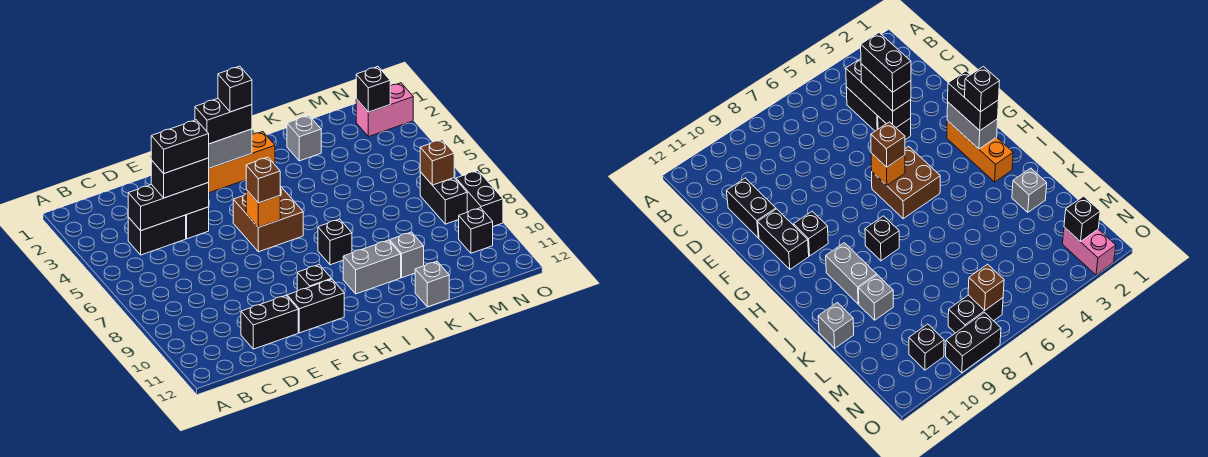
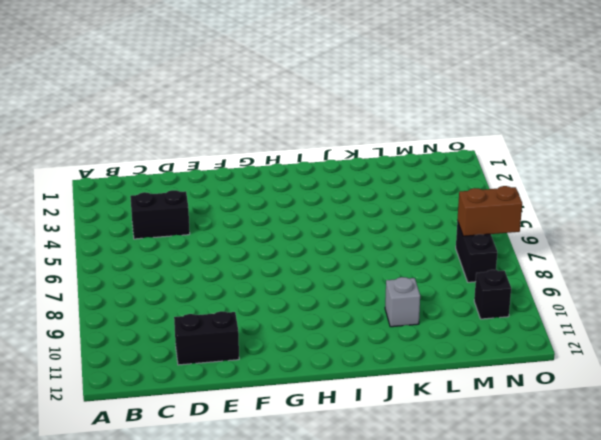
brown 1x2 brick [457,186,522,236] -> brown 1x1 brick [420,140,454,185]
none -> black 1x1 brick [186,207,209,239]
none -> black 1x2 brick [287,279,344,333]
none -> orange 1x3 brick [208,132,275,193]

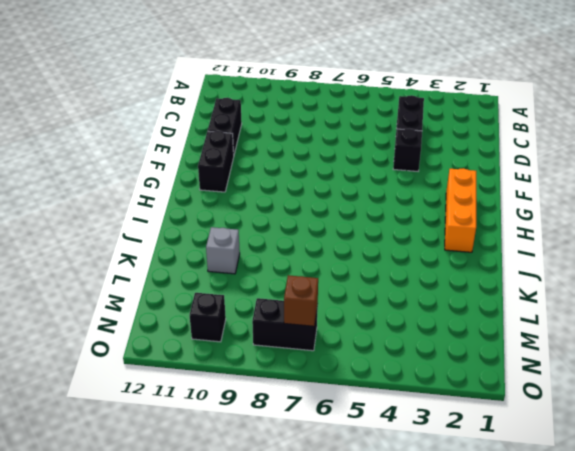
none -> brown 2x2 brick [233,186,303,252]
none -> black 1x1 brick [297,265,332,291]
none -> black 1x1 brick [318,219,352,265]

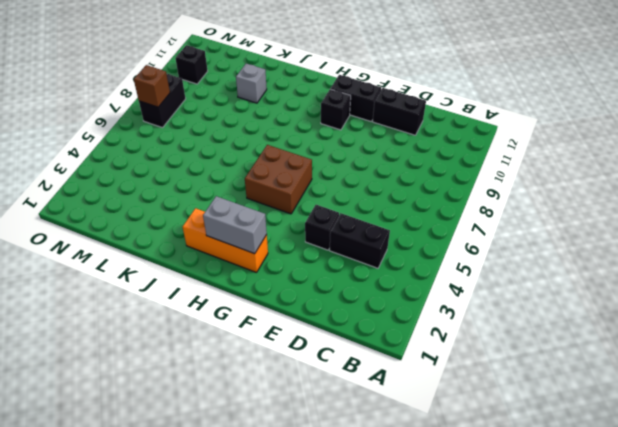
none -> black 1x1 brick [318,219,352,265]
none -> grey 1x2 brick [343,240,401,294]
none -> grey 1x1 brick [287,115,321,161]

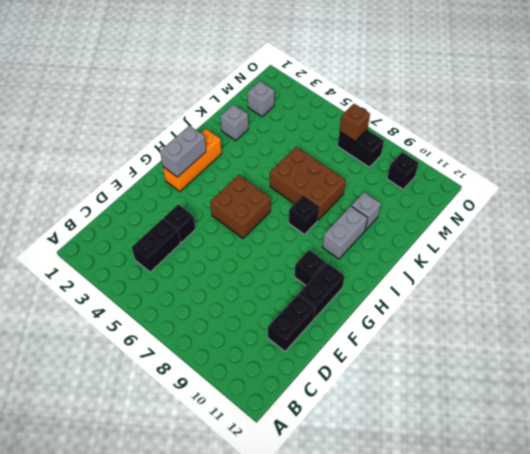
brown 2x3 brick [270,147,346,220] -> none
grey 1x1 brick [247,81,274,117] -> grey 1x1 brick moved to [415,261,449,307]
none -> pink 1x2 brick [356,83,413,137]
none -> black 1x2 brick [456,171,503,226]
none -> black 1x3 brick [128,183,209,231]

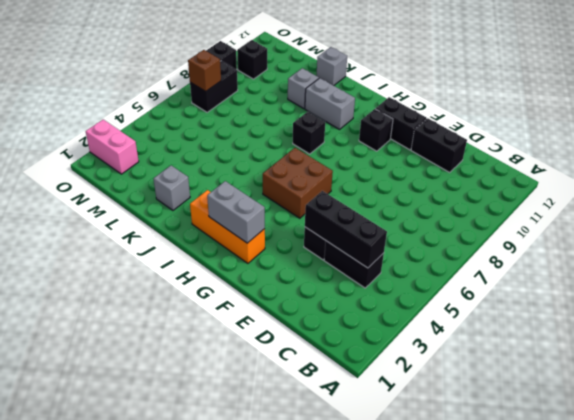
none -> orange 1x1 brick [246,190,280,227]
none -> black 1x1 brick [356,67,390,112]
none -> black 1x2 brick [151,158,209,198]

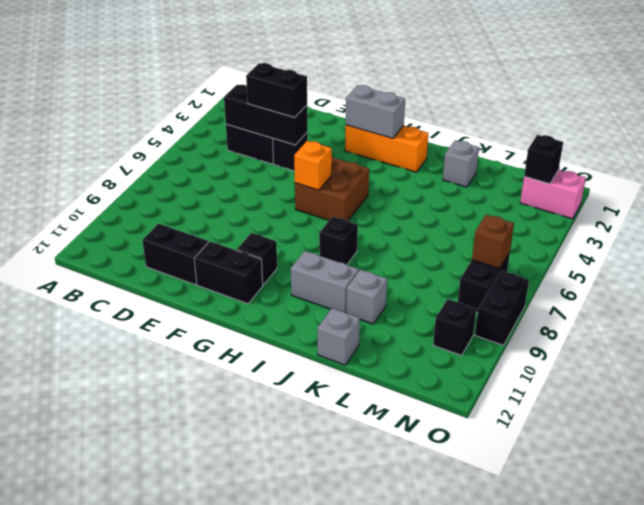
none -> black 1x2 brick [195,99,252,144]
none -> brown 1x1 brick [246,157,280,203]
none -> black 1x2 brick [151,120,209,173]

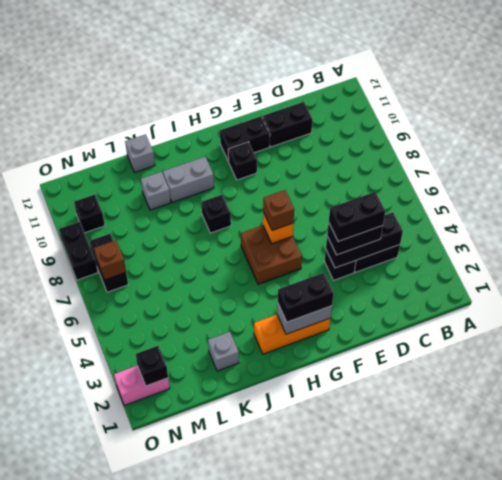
none -> black 1x1 brick [218,66,252,112]

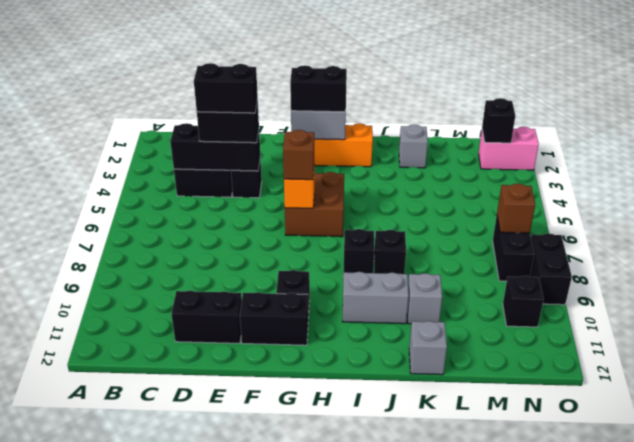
black 1x1 brick [374,230,406,274] -> black 1x1 brick moved to [218,66,252,112]

